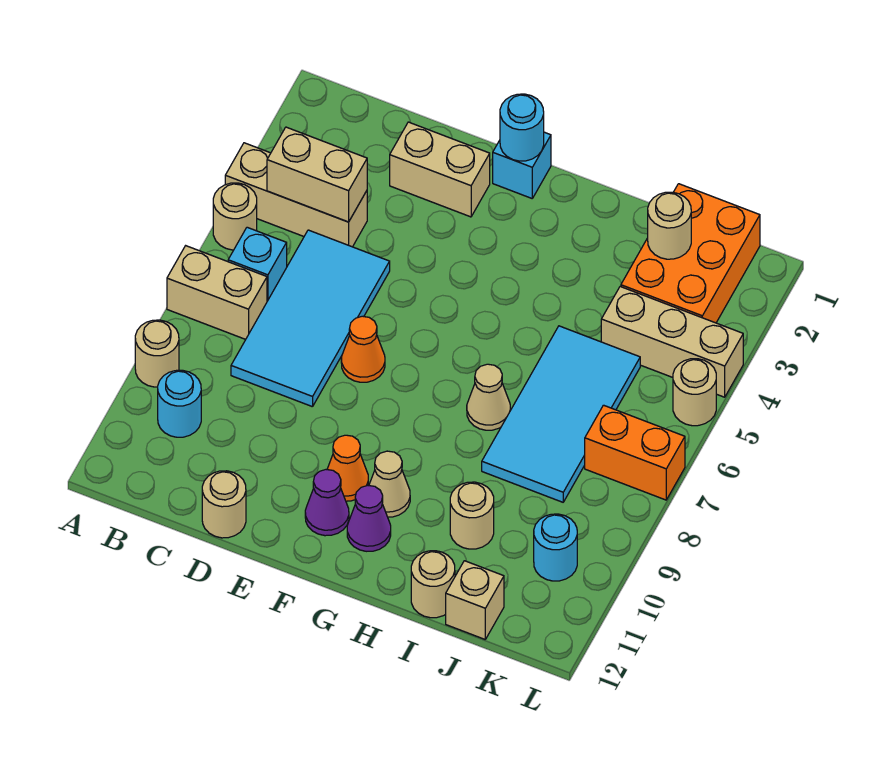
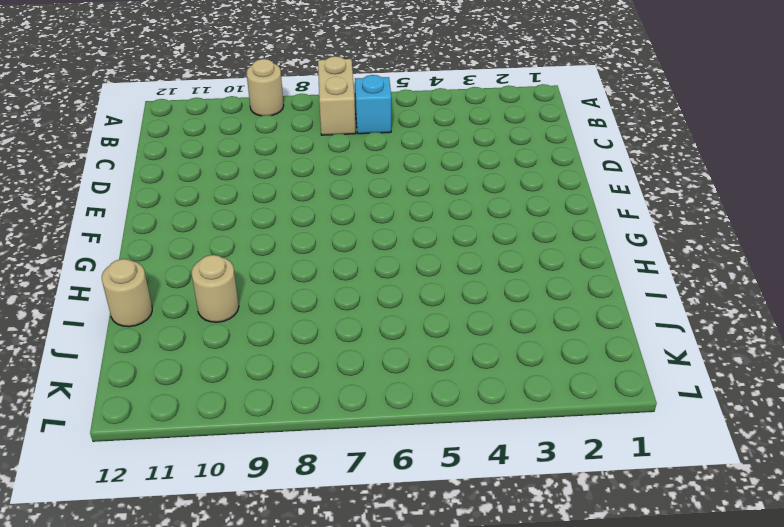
none -> tan 1x3 brick [225,143,367,247]
none -> tan 1x1 round brick [213,183,257,250]
none -> cyan 1x1 round brick [158,370,201,437]

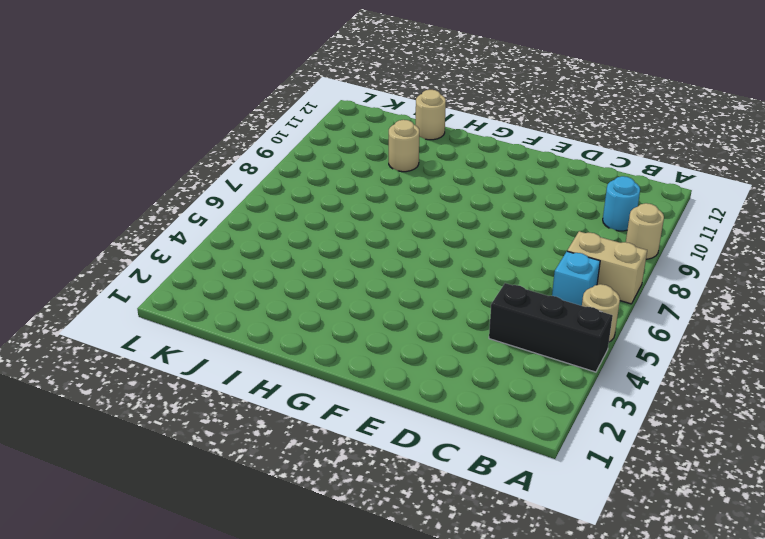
black 1x3 brick [489,283,613,372] -> tan 1x3 brick [225,143,367,247]
none -> cyan 2x4 tile [231,230,390,407]
none -> tan 1x2 brick [390,122,490,217]
none -> tan 1x1 round brick [202,471,246,538]

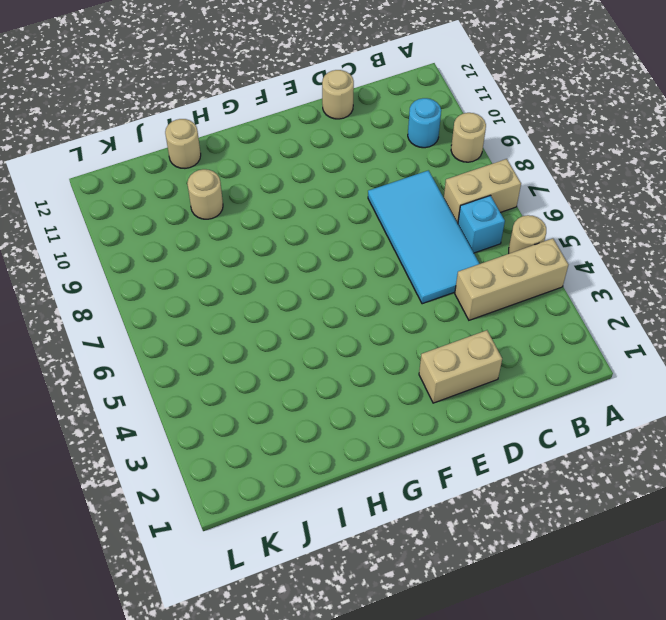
none -> orange 1x1 cone [341,316,385,382]
none -> cyan 1x1 brick [493,132,551,198]
none -> orange 1x1 cone [327,435,368,501]

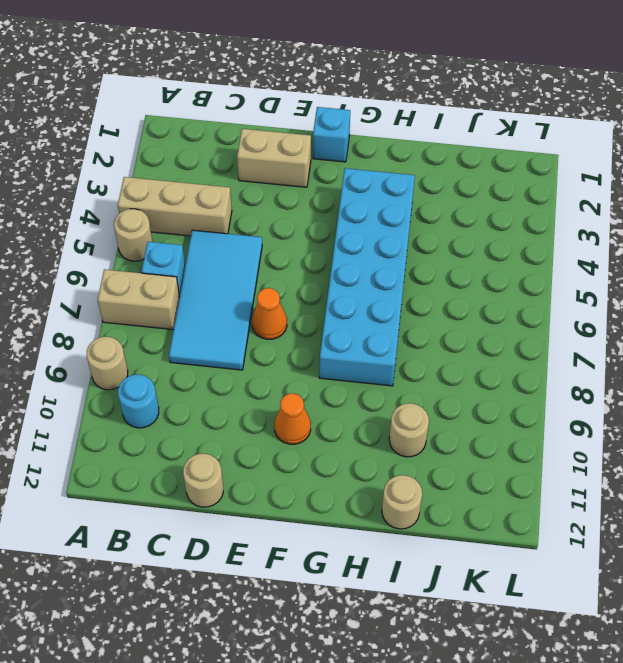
cyan 2x6 brick [319,168,415,386] -> tan 1x1 cone [467,364,510,430]
none -> purple 1x1 cone [305,470,349,536]
none -> tan 1x1 cone [369,451,410,517]
none -> purple 1x1 cone [347,486,391,551]

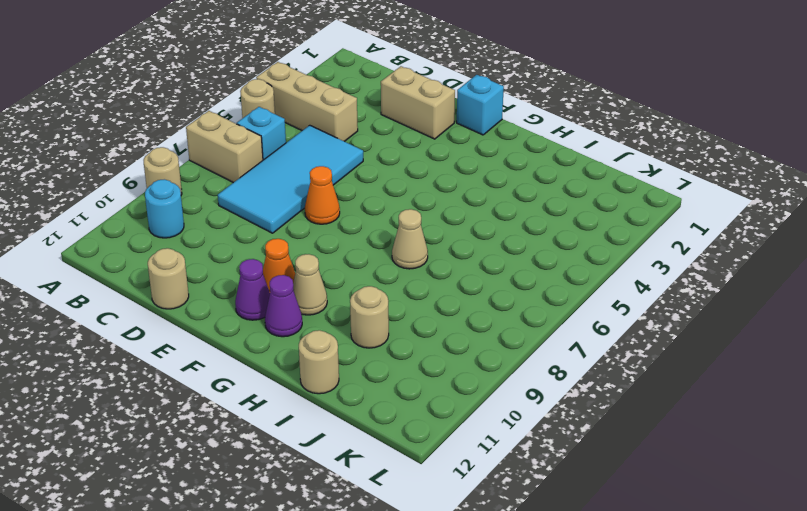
none -> cyan 2x4 tile [482,326,640,502]
none -> orange 2x3 brick [621,184,760,323]
none -> tan 1x3 brick [601,287,743,397]

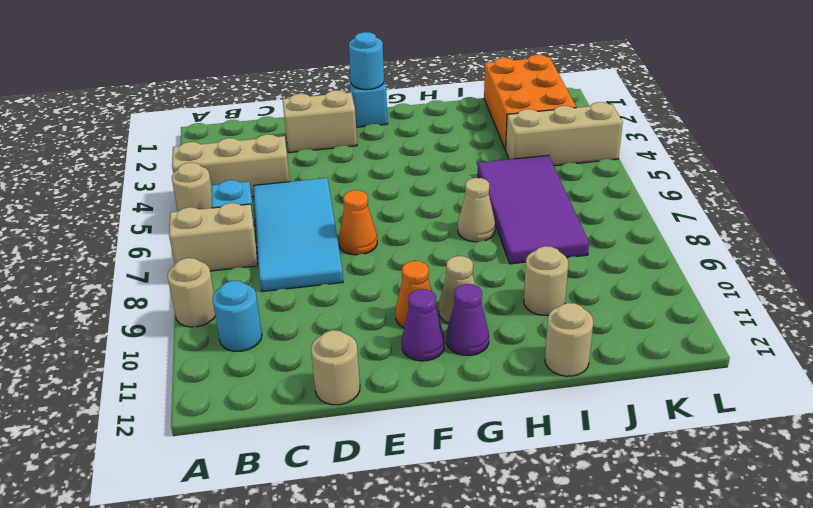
purple 2x4 tile [478,155,589,264] -> cyan 2x4 tile [482,326,640,502]
none -> tan 1x1 brick [446,561,504,639]
none -> orange 1x2 brick [585,405,685,500]
none -> cyan 1x1 round brick [534,514,577,581]

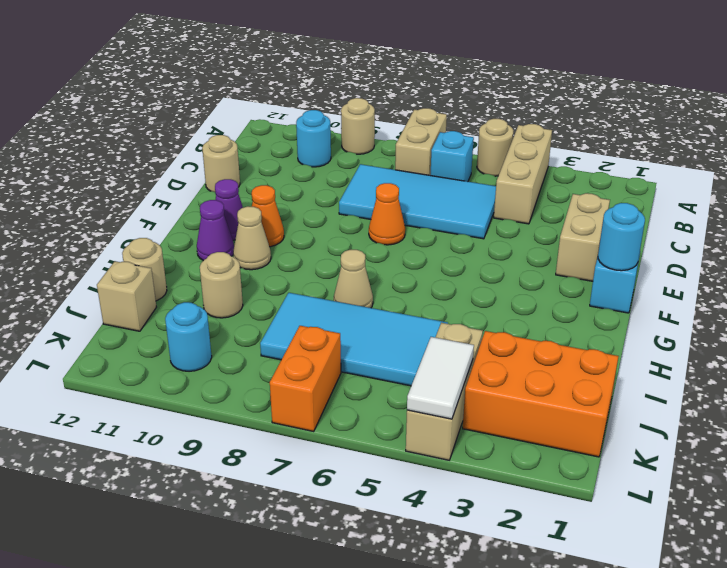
white 1x2 tile [407,337,474,419] -> none
none -> tan 1x1 round brick [673,359,716,426]
none -> tan 1x2 brick [267,127,367,222]
none -> tan 1x1 round brick [648,192,691,259]

